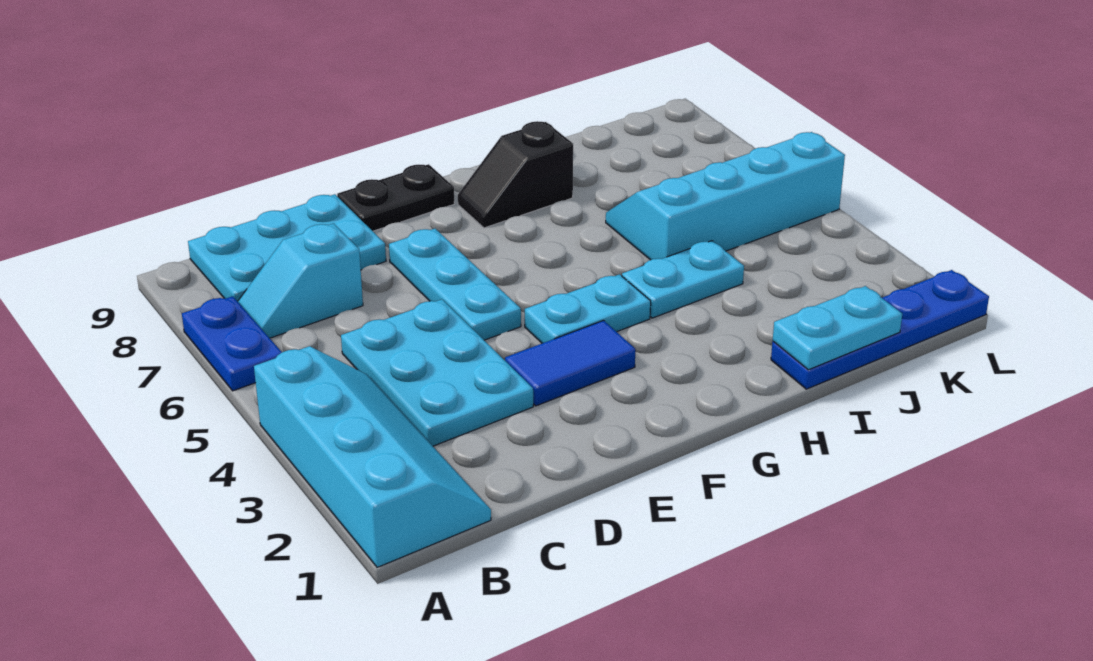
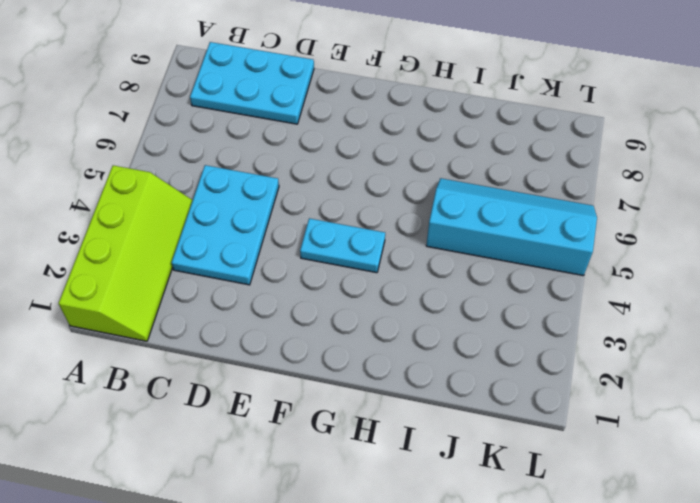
lime 2x4 slope [59,165,193,341] -> cyan 2x4 slope [254,346,491,568]
none -> blue 1x2 plate [182,296,282,391]
none -> cyan 1x2 slope [238,223,363,338]
none -> blue 1x2 tile [505,321,635,406]

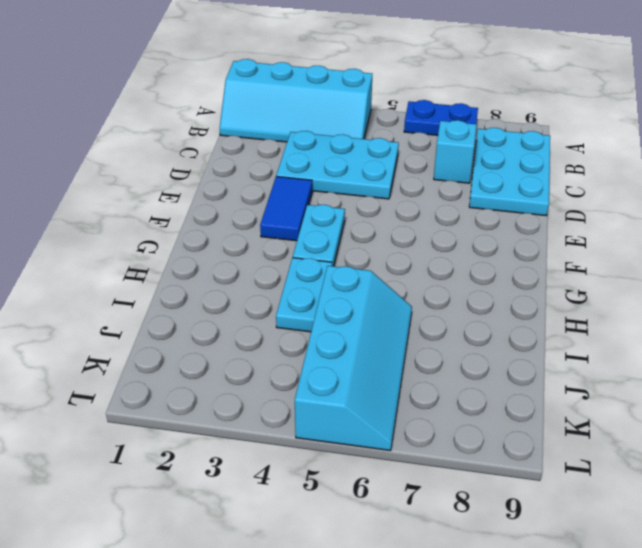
none -> cyan 1x3 plate [389,229,521,340]
none -> black 1x2 plate [337,164,454,231]
none -> black 1x2 slope [458,121,573,228]

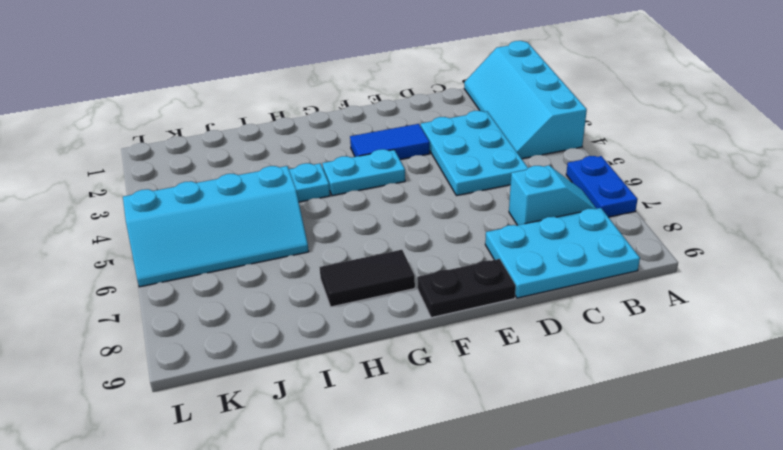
black 1x2 tile [320,250,415,307] -> black 1x2 slope [458,121,573,228]
none -> cyan 1x3 plate [389,229,521,340]
none -> blue 1x4 plate [771,270,989,389]
none -> cyan 1x2 plate [773,286,902,370]

